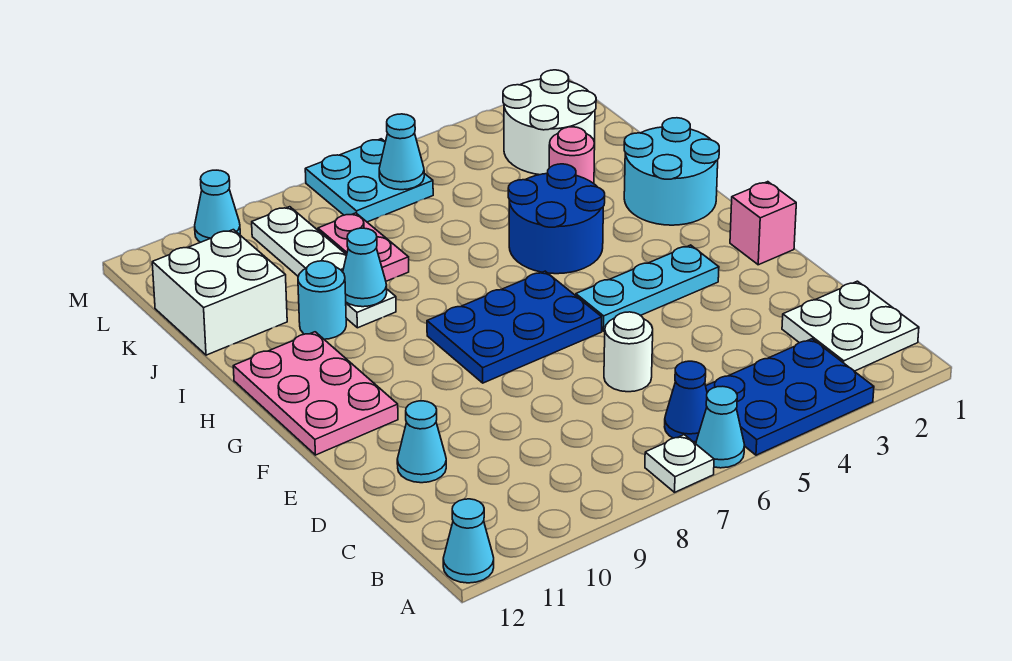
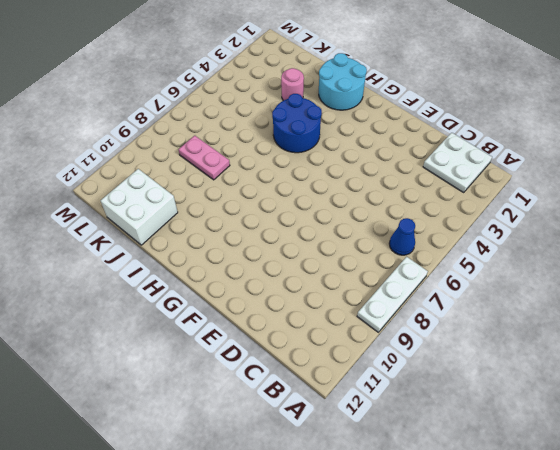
white 1x3 plate [357,257,428,332] -> white 1x1 plate [645,435,714,492]
none -> blue 2x3 plate [706,339,874,455]
none -> cyan 1x1 cone [696,386,745,468]
none -> cyan 1x1 cone [443,499,494,583]

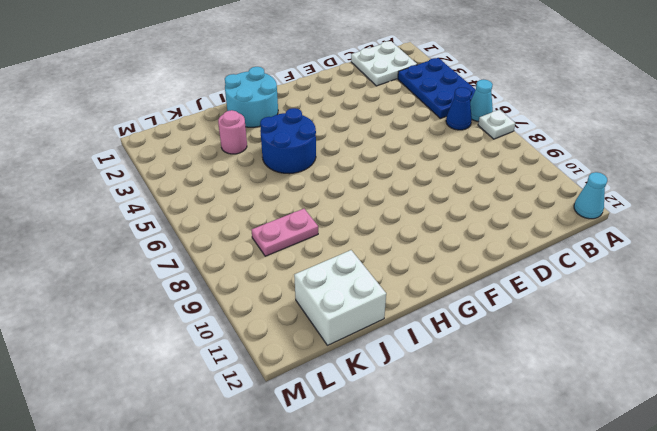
none -> white 1x1 round brick [604,312,653,392]
none -> cyan 1x1 cone [397,401,446,483]
none -> pink 1x1 brick [730,182,796,265]

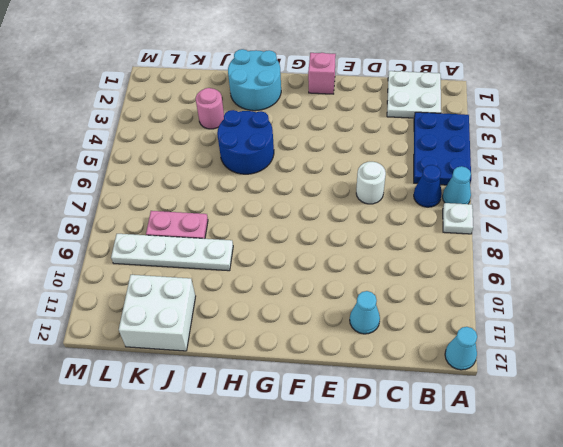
none -> cyan 1x3 plate [576,245,719,331]
none -> blue 2x3 plate [427,271,602,383]
none -> pink 2x3 plate [233,332,398,455]

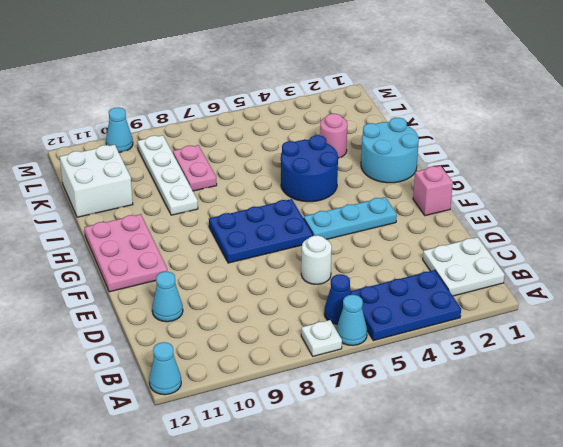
none -> cyan 1x1 round brick [298,261,346,339]
none -> white 2x2 round brick [503,70,596,175]
none -> cyan 2x2 plate [305,139,433,222]

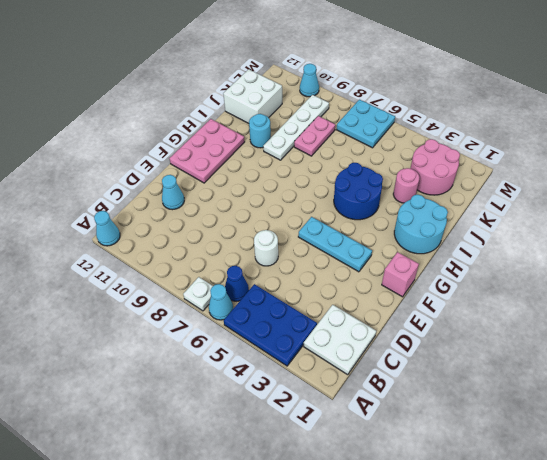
pink 2x2 round brick [410,139,460,195] -> white 2x2 round brick [503,70,596,175]
none -> blue 2x3 plate [427,271,602,383]
none -> cyan 1x1 cone [343,228,387,307]
none -> cyan 1x1 cone [379,114,424,190]

